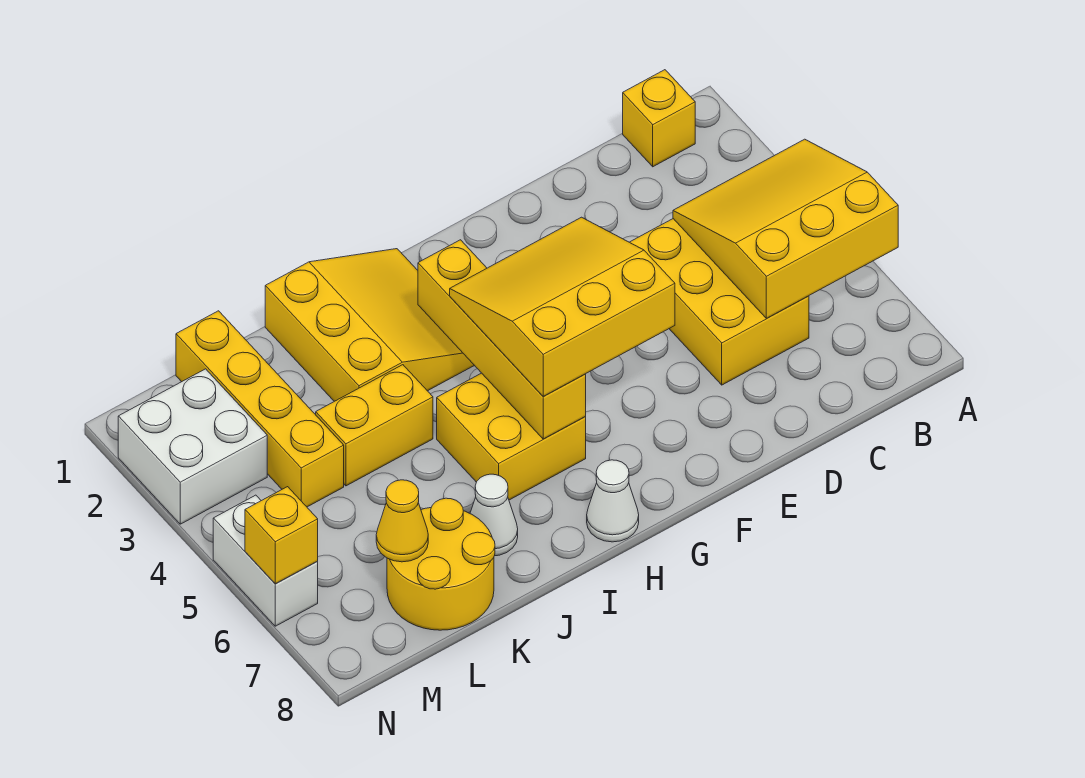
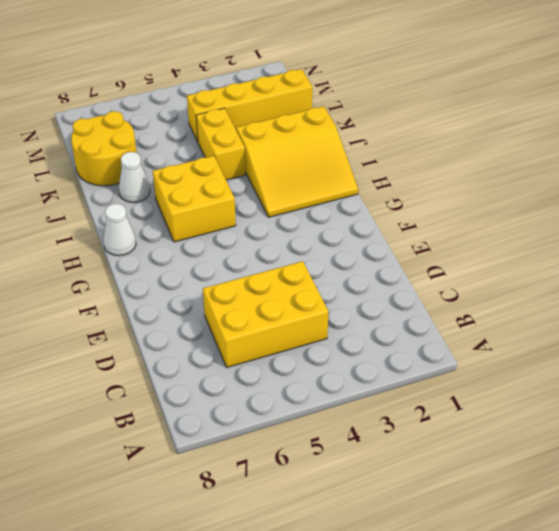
none -> yellow 1x1 brick [623,70,695,167]
none -> white 2x2 brick [118,369,267,524]
none -> white 1x2 brick [213,495,318,626]

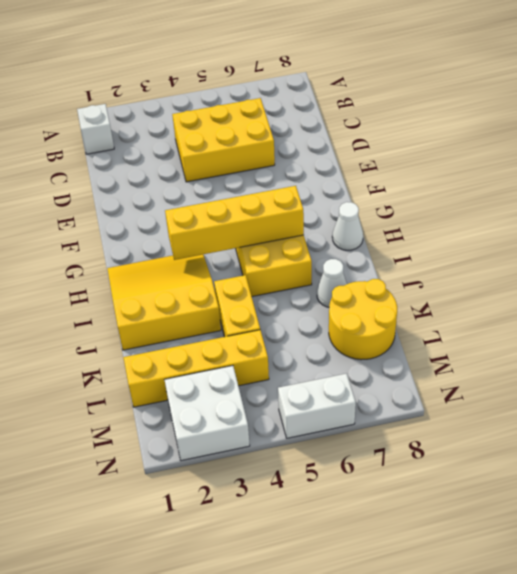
white 1x1 brick [77,104,114,154] -> yellow 1x1 brick [623,70,695,167]
none -> yellow 3x3 slope [673,139,898,318]
none -> yellow 1x1 cone [376,480,428,562]
none -> yellow 1x1 brick [245,487,318,584]

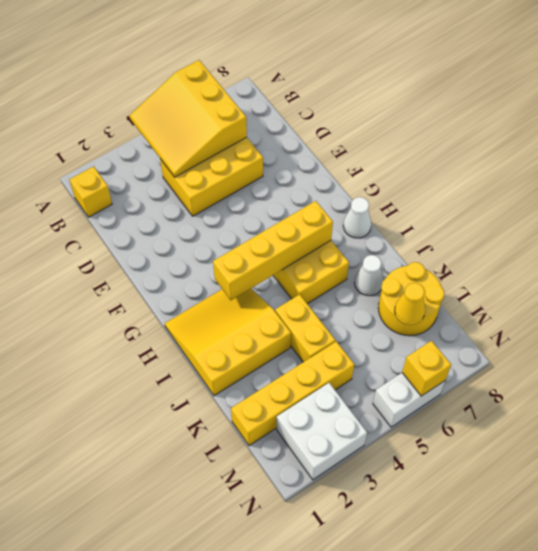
none -> yellow 3x3 slope [450,217,675,396]

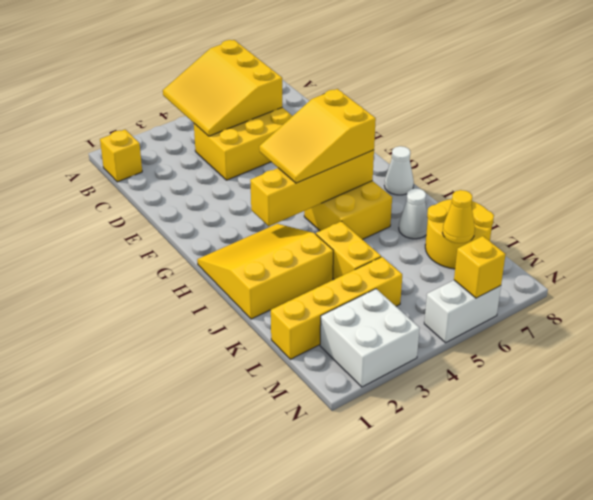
yellow 2x3 slope [259,89,376,183] -> yellow 3x3 slope [450,217,675,396]

